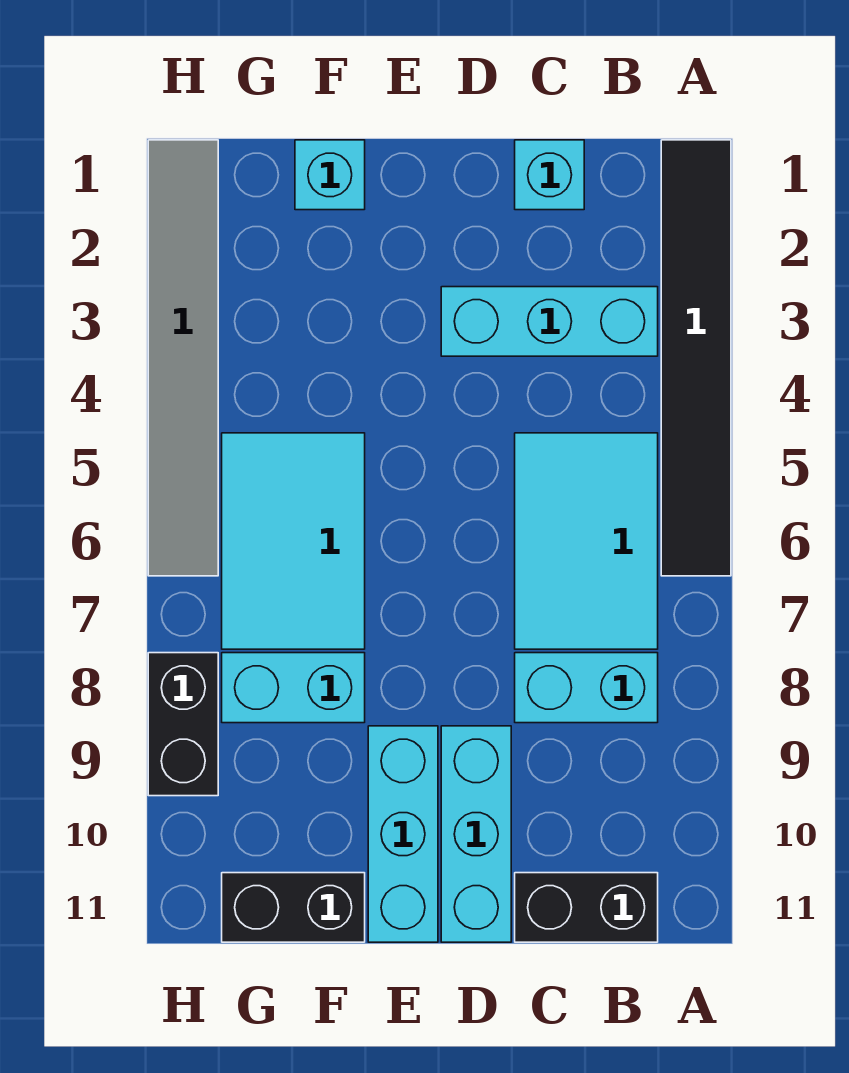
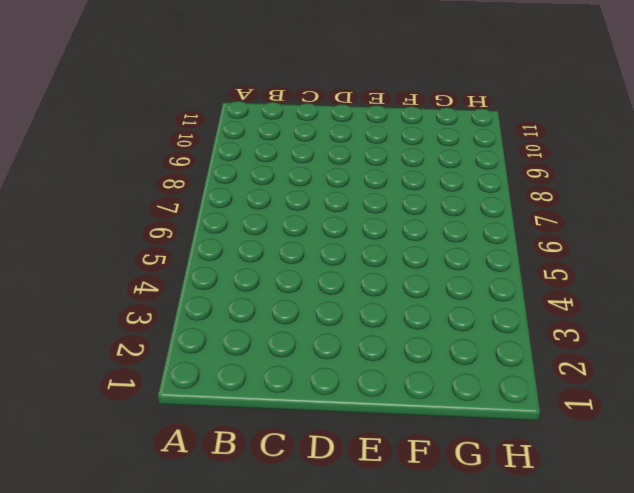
none -> black 1x6 tile [661,140,731,576]
none -> cyan 1x3 brick [441,287,658,356]
none -> cyan 2x3 tile [515,433,658,649]

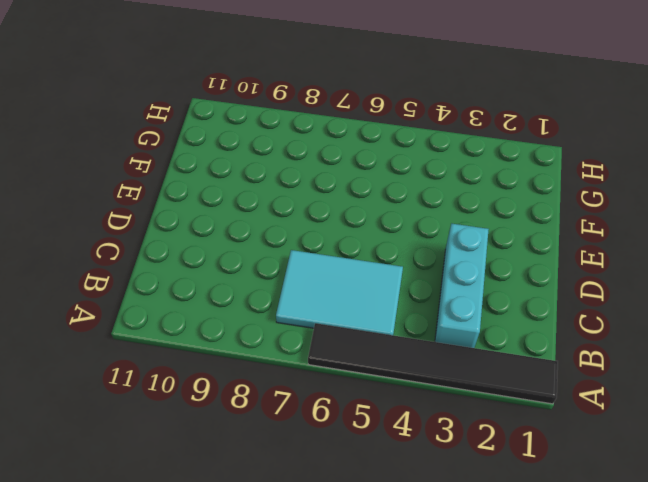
none -> cyan 1x2 brick [515,653,658,723]
none -> black 1x2 brick [515,873,658,942]
none -> cyan 1x1 brick [515,140,584,210]

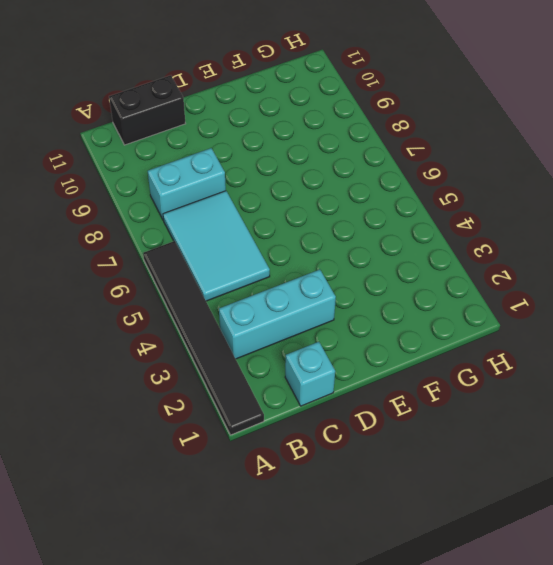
none -> cyan 1x3 brick [441,726,511,942]
none -> cyan 1x3 brick [368,726,438,942]
none -> cyan 1x1 brick [295,140,365,210]

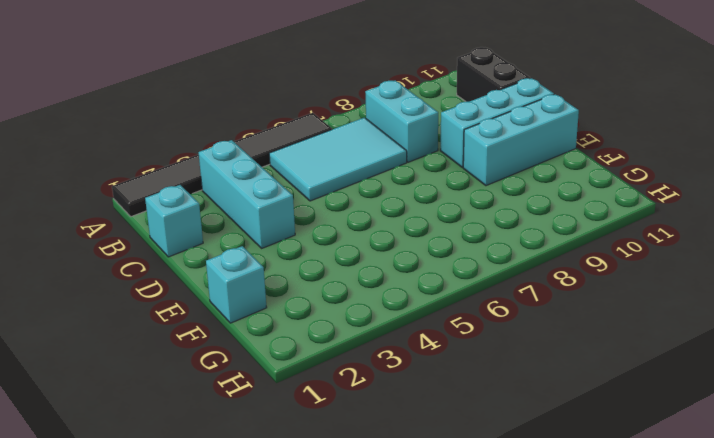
none -> cyan 2x3 tile [222,433,365,649]
none -> cyan 1x2 brick [222,653,365,723]
none -> black 1x2 brick [222,873,365,942]

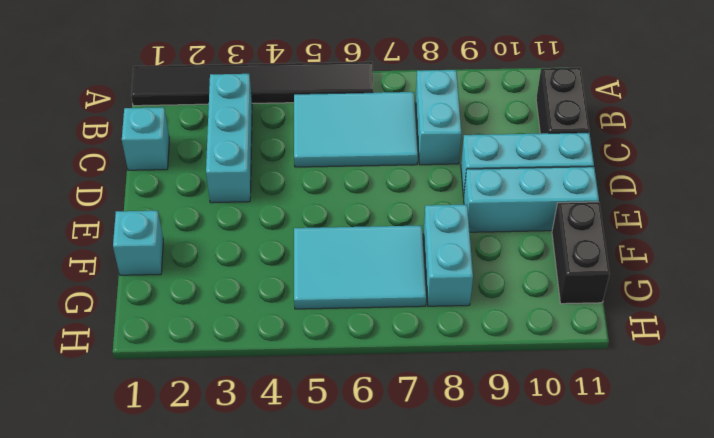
none -> grey 1x6 tile [148,140,218,576]
none -> black 1x2 brick [148,653,218,796]

